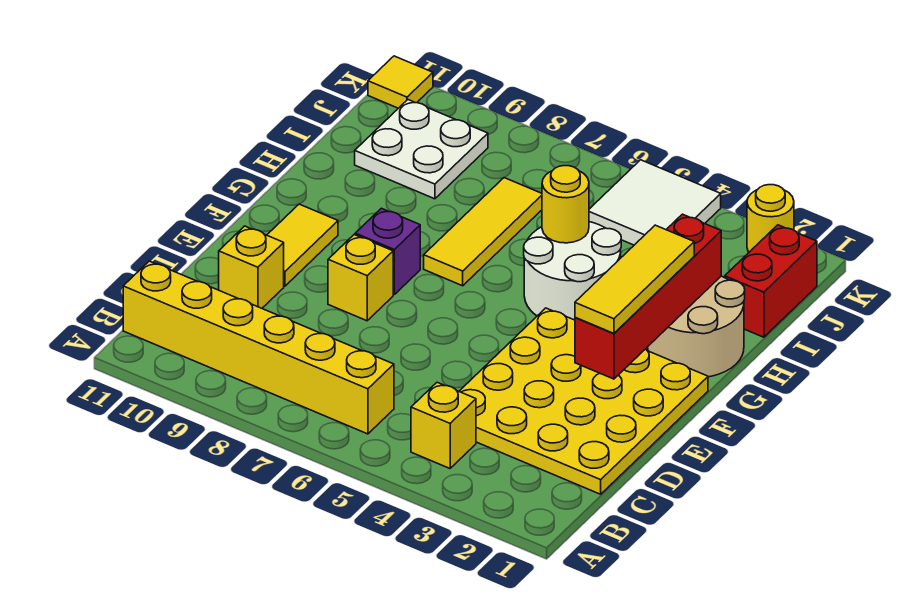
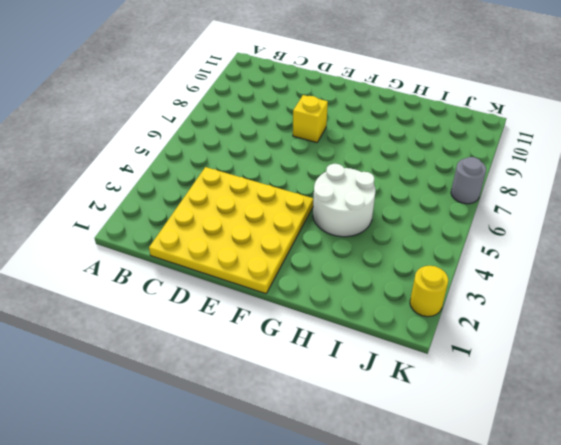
grey 1x1 round brick [451,157,486,204] -> none
none -> yellow 1x1 brick [411,382,476,468]
none -> yellow 1x6 brick [123,261,394,434]
none -> yellow 1x1 brick [219,226,284,308]

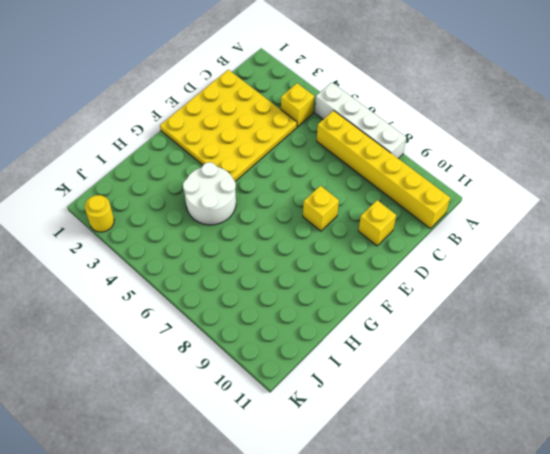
white 1x4 brick [315,82,406,158] -> none
none -> yellow 1x2 tile [267,204,338,286]
none -> purple 1x1 brick [355,208,420,294]
none -> tan 2x2 round brick [648,276,745,377]

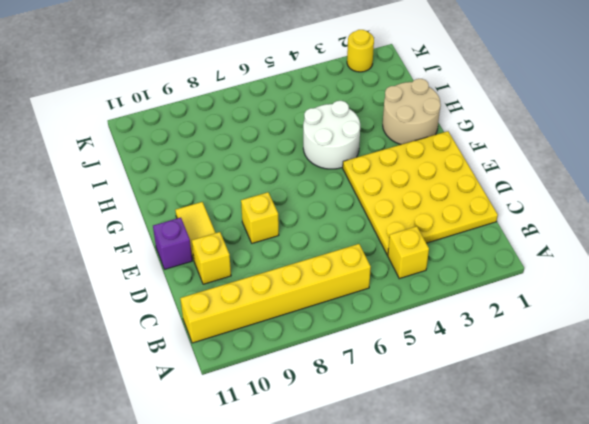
purple 1x1 brick [153,218,192,269] -> purple 1x1 brick moved to [355,208,420,294]
none -> yellow 1x3 tile [424,178,542,286]
none -> red 1x2 brick [725,225,817,337]
none -> white 2x2 plate [355,100,488,199]

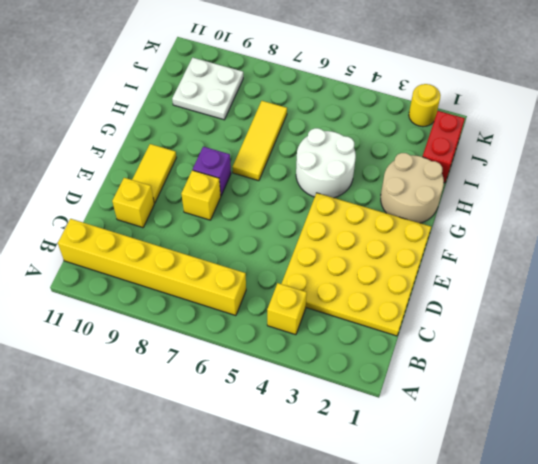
none -> white 2x2 tile [589,160,721,245]
none -> yellow 1x1 tile [368,56,433,108]
none -> red 1x4 brick [575,214,721,379]

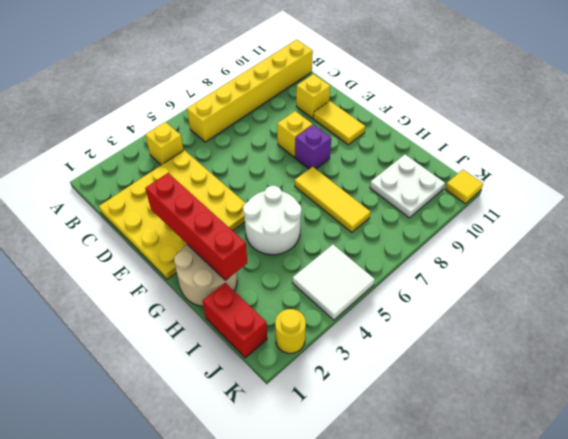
none -> yellow 1x1 round brick [542,166,589,243]
none -> yellow 1x3 tile [575,225,694,333]

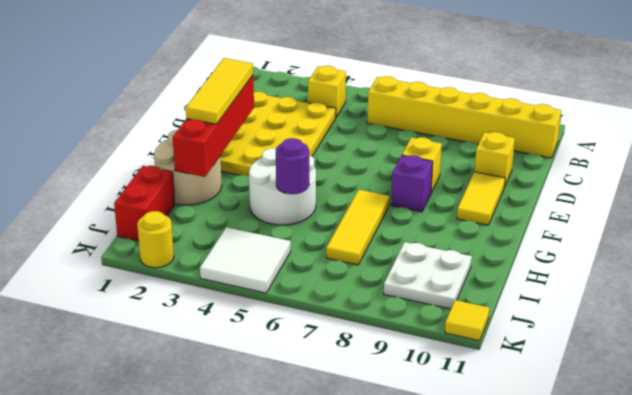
purple 1x1 round brick [276,138,309,194] -> yellow 1x1 round brick [542,166,589,243]

